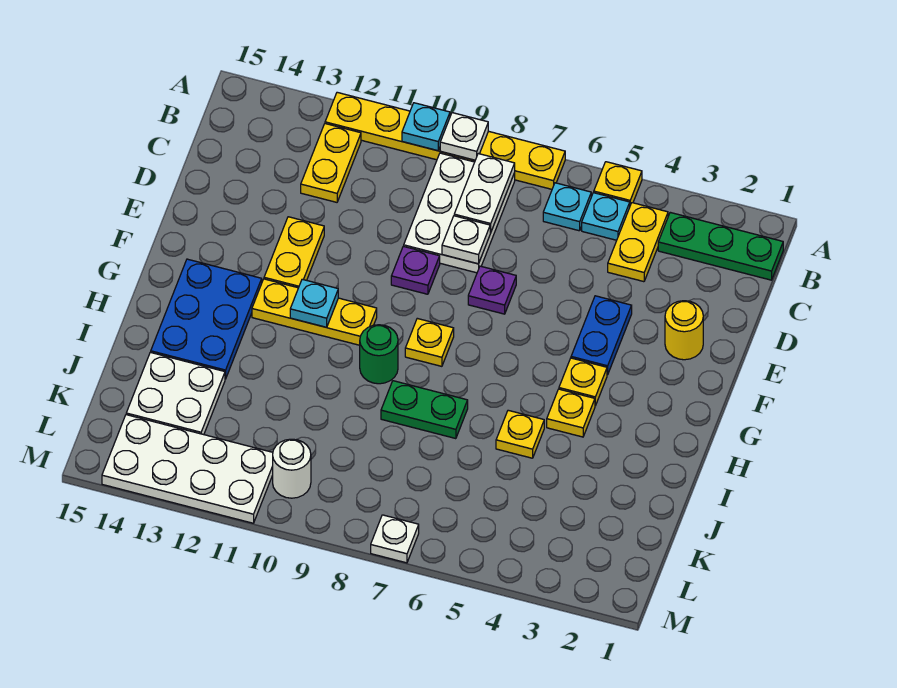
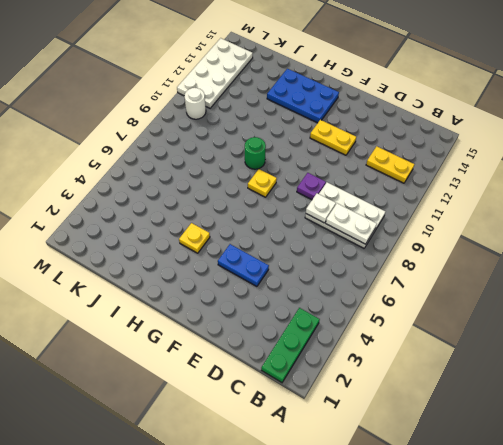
none -> yellow 1x1 plate [594,162,642,205]
none -> yellow 1x6 plate [325,92,565,189]
none -> yellow 1x2 plate [608,203,668,282]
none -> cyan 1x1 plate [582,193,630,240]

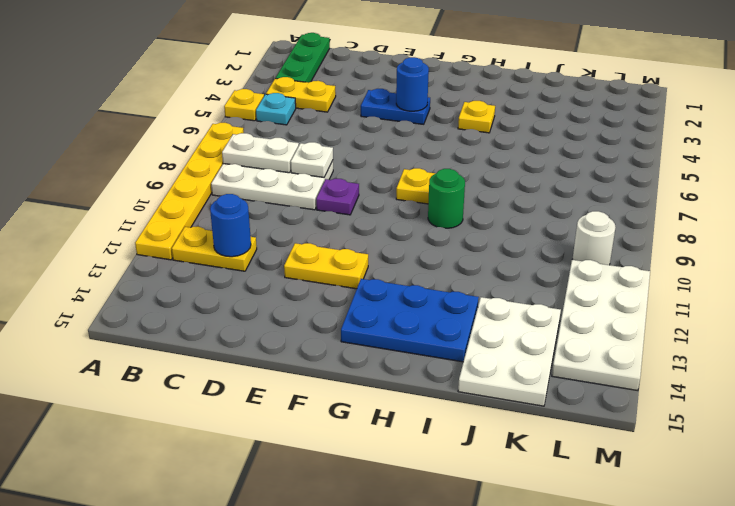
blue 1x1 round brick [210,194,251,257] -> none
blue 1x1 round brick [396,57,429,111] -> none
white 2x3 plate [458,297,561,406] -> white 2x2 plate [126,352,225,435]
none -> cyan 1x1 plate [543,183,591,231]
none -> yellow 1x1 round brick [665,301,703,360]
none -> purple 1x1 plate [468,266,516,314]
none -> yellow 1x1 plate [559,358,607,406]

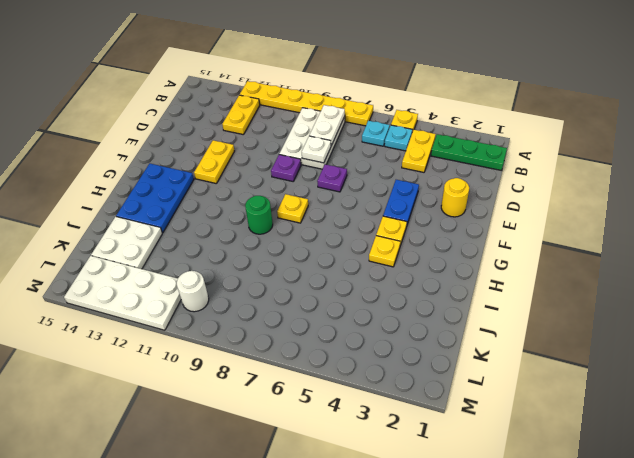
none -> yellow 1x3 plate [252,279,377,345]
none -> yellow 1x1 plate [496,410,544,458]
none -> green 1x2 plate [381,381,468,439]
none -> white 1x1 plate [371,515,419,563]

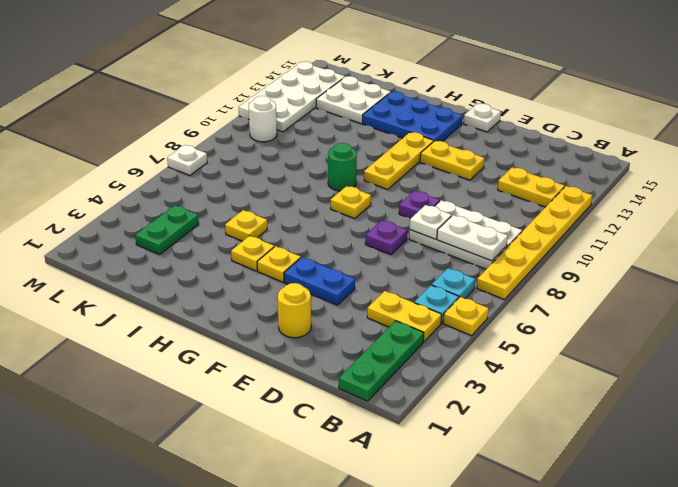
white 1x1 plate [464,104,501,132] -> white 1x1 plate moved to [440,113,488,160]
green 1x2 plate [135,205,199,255] -> green 1x2 plate moved to [381,381,468,439]
none -> cyan 1x1 plate [402,103,450,151]
none -> cyan 1x1 plate [290,279,338,327]

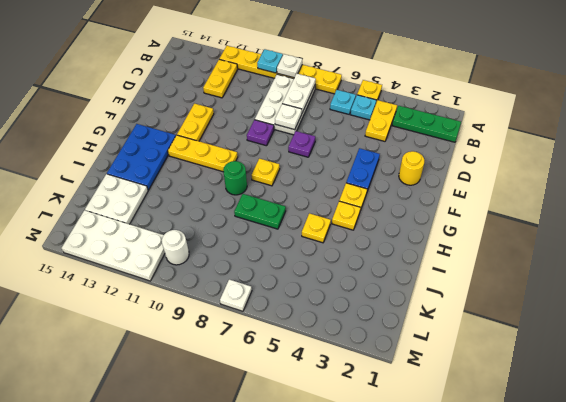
none -> cyan 1x1 plate [290,279,338,327]

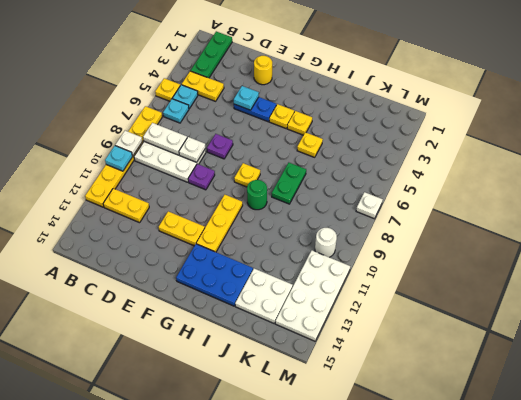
cyan 1x1 plate [234,86,259,110] -> cyan 1x1 plate moved to [290,279,338,327]

